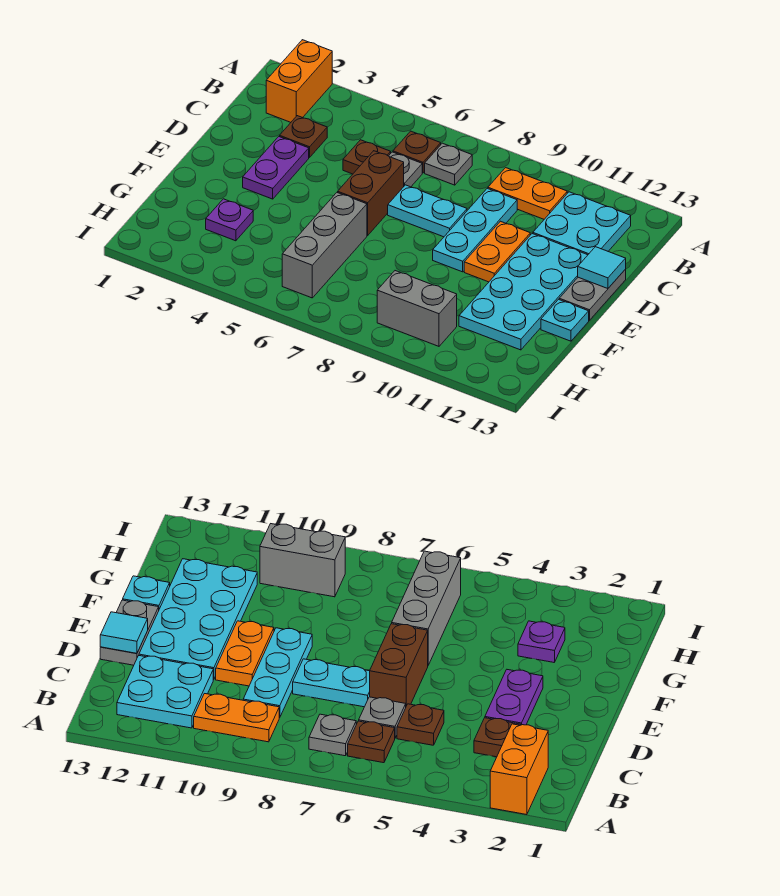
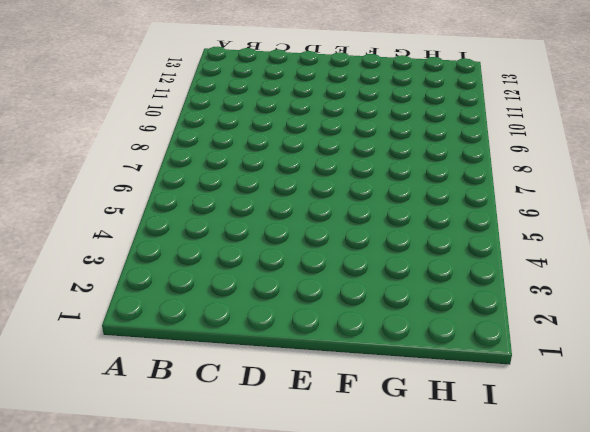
none -> orange 1x2 brick [266,40,332,122]
none -> brown 1x1 plate [393,131,441,173]
none -> grey 1x1 plate [425,143,472,185]

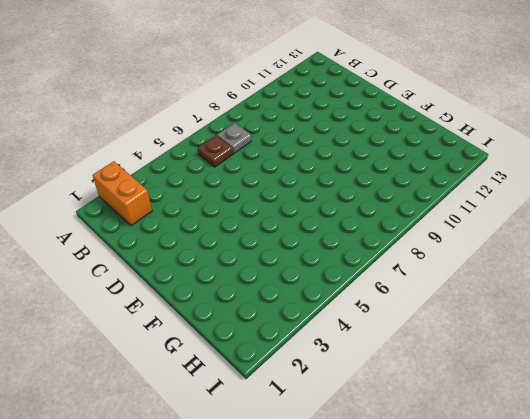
none -> orange 1x2 plate [488,168,567,219]
none -> cyan 2x2 plate [533,192,631,255]
none -> brown 1x1 plate [280,116,327,157]

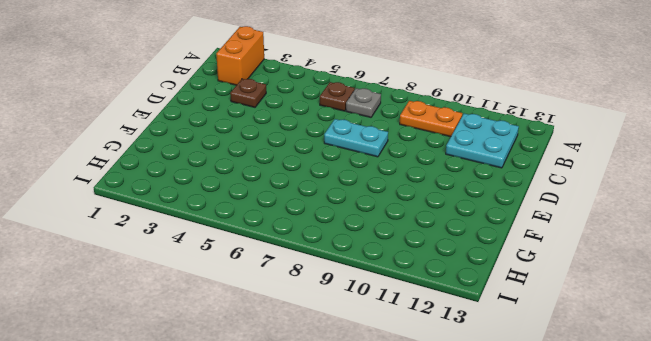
none -> brown 1x1 plate [343,140,391,174]
none -> grey 1x1 plate [389,152,422,187]
none -> cyan 1x3 plate [433,188,517,272]

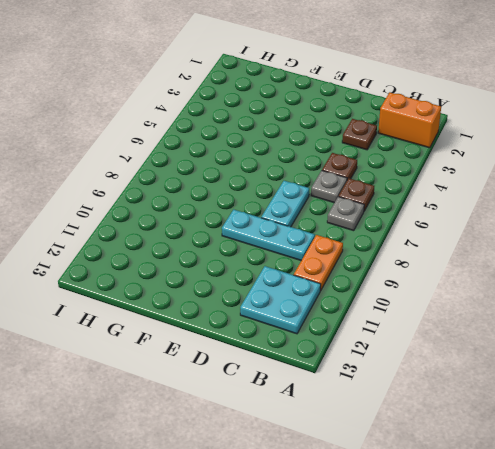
none -> purple 1x2 plate [243,137,309,199]
none -> brown 1x2 brick [338,151,404,235]
none -> orange 1x2 plate [464,221,530,282]

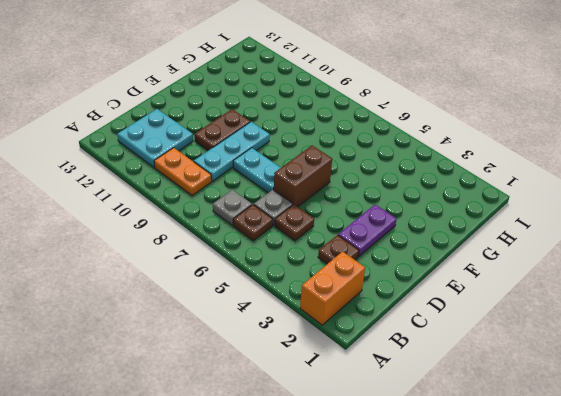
brown 1x2 plate [195,109,250,151] -> orange 1x2 plate [464,221,530,282]
none -> cyan 2x4 plate [459,234,587,350]
none -> grey 1x2 plate [559,269,626,320]
none -> grey 1x3 brick [282,192,367,298]

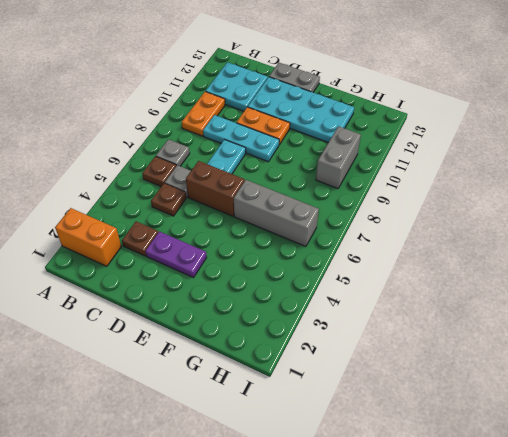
none -> cyan 1x1 plate [541,299,589,341]
none -> purple 1x1 plate [206,199,253,241]
none -> cyan 1x1 tile [578,247,626,289]

